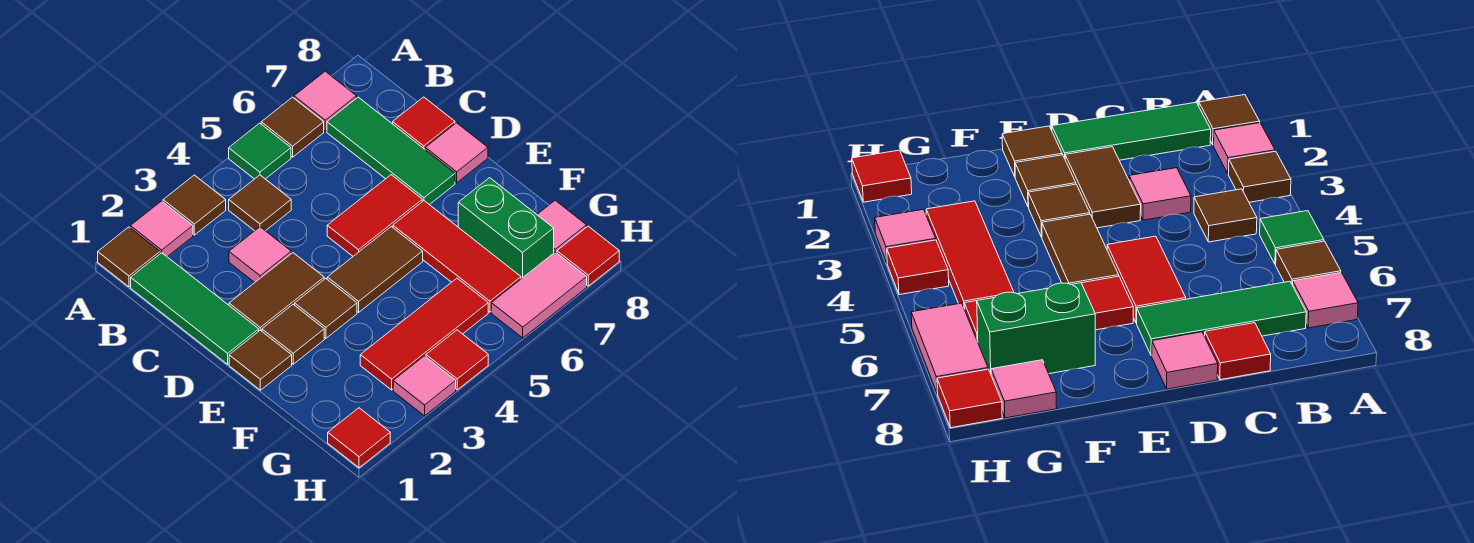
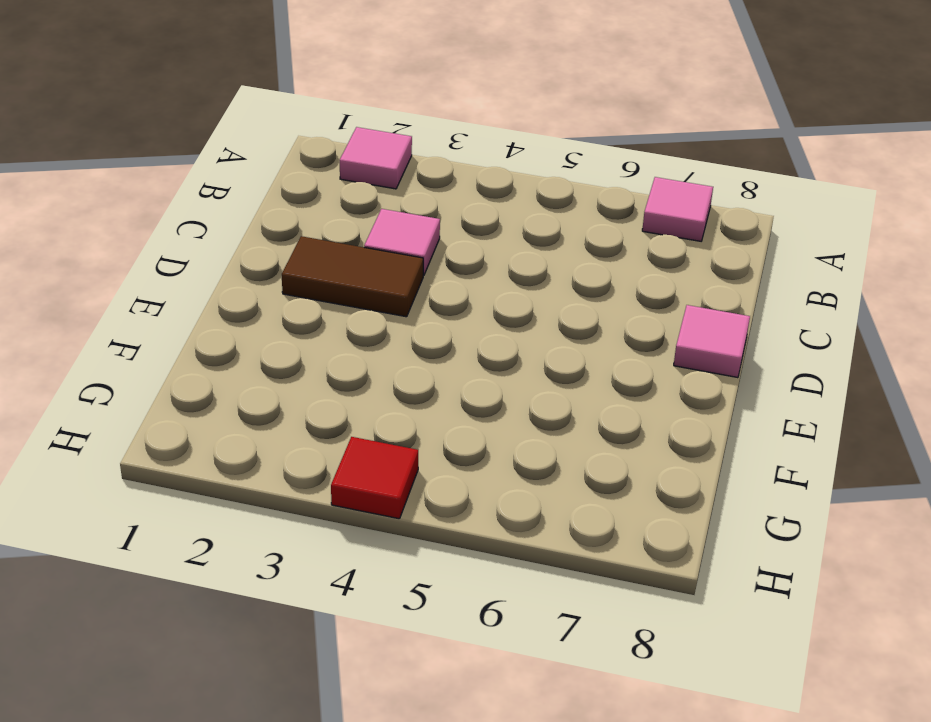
none -> brown 1x1 tile [98,227,160,287]
none -> brown 1x1 tile [163,175,226,235]
none -> green 1x1 tile [229,123,291,179]

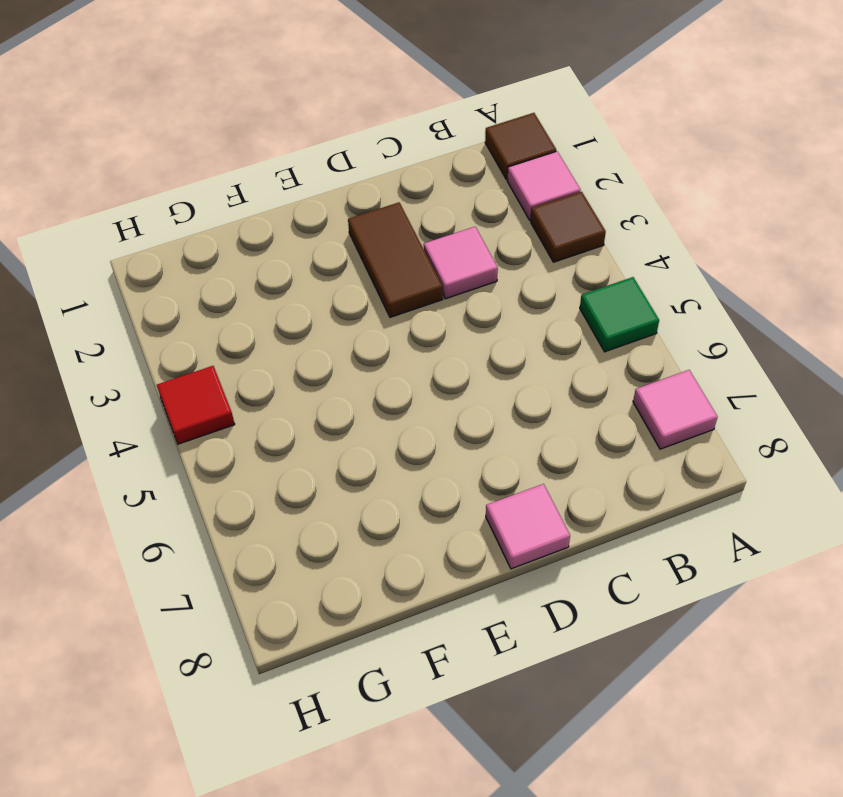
none -> brown 1x1 tile [261,97,324,157]
none -> green 1x3 tile [131,253,259,364]
none -> brown 1x1 tile [229,175,291,231]

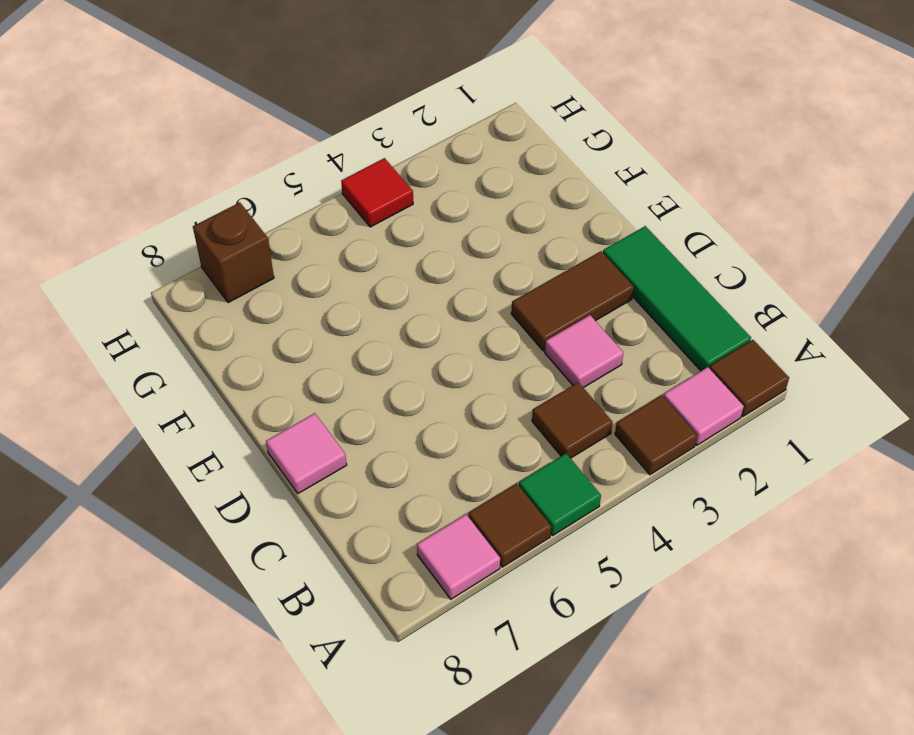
brown 1x1 brick [193,202,274,303] -> pink 1x2 tile [491,252,587,338]
none -> green 1x3 tile [327,97,455,205]
none -> red 1x1 tile [393,97,455,149]
none -> red 1x2 tile [327,175,422,256]

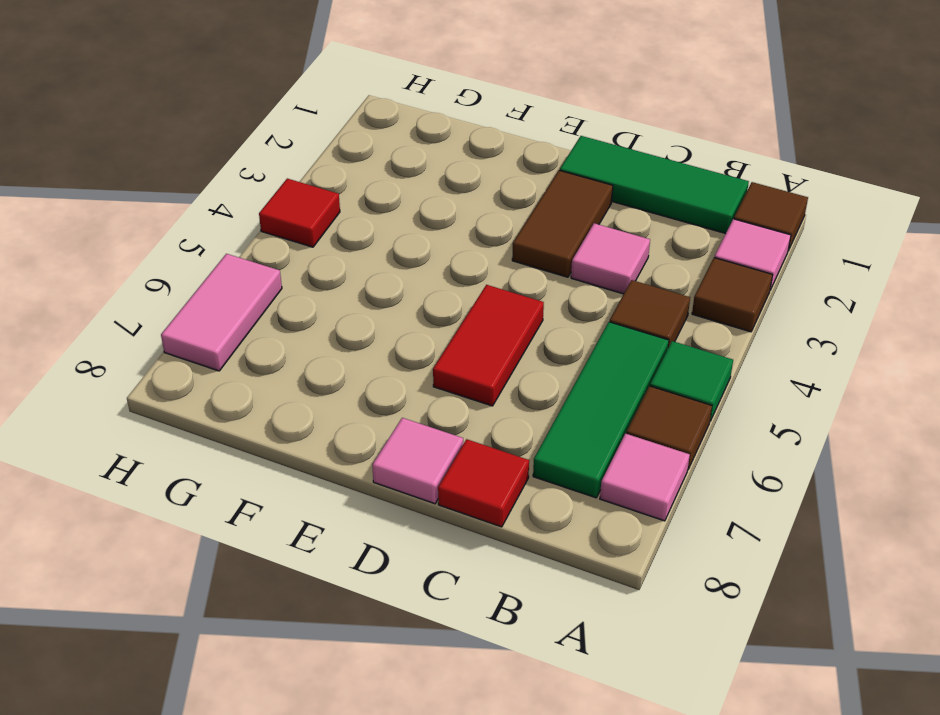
green 1x3 tile [533,322,669,498] -> green 1x3 tile turned to [327,97,455,205]
none -> brown 1x1 tile [229,330,292,390]
none -> brown 1x1 tile [262,305,324,364]
none -> brown 1x1 tile [295,279,357,338]

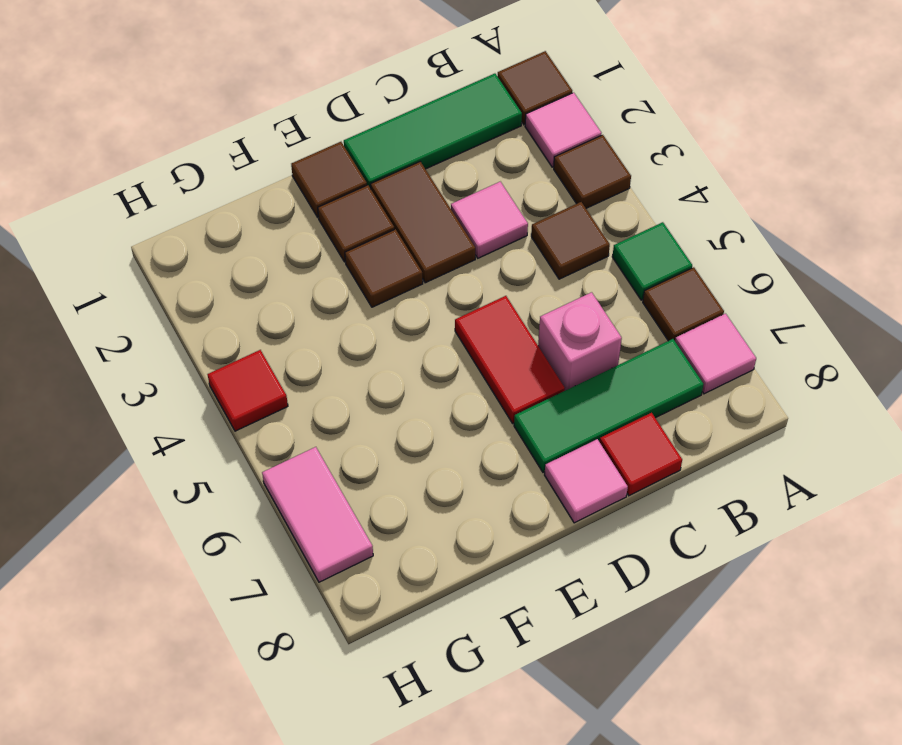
pink 1x1 brick [538,292,622,390] -> none
none -> brown 1x2 tile [327,227,423,312]
none -> red 1x3 tile [393,201,521,312]
none -> green 1x2 brick [458,178,554,279]

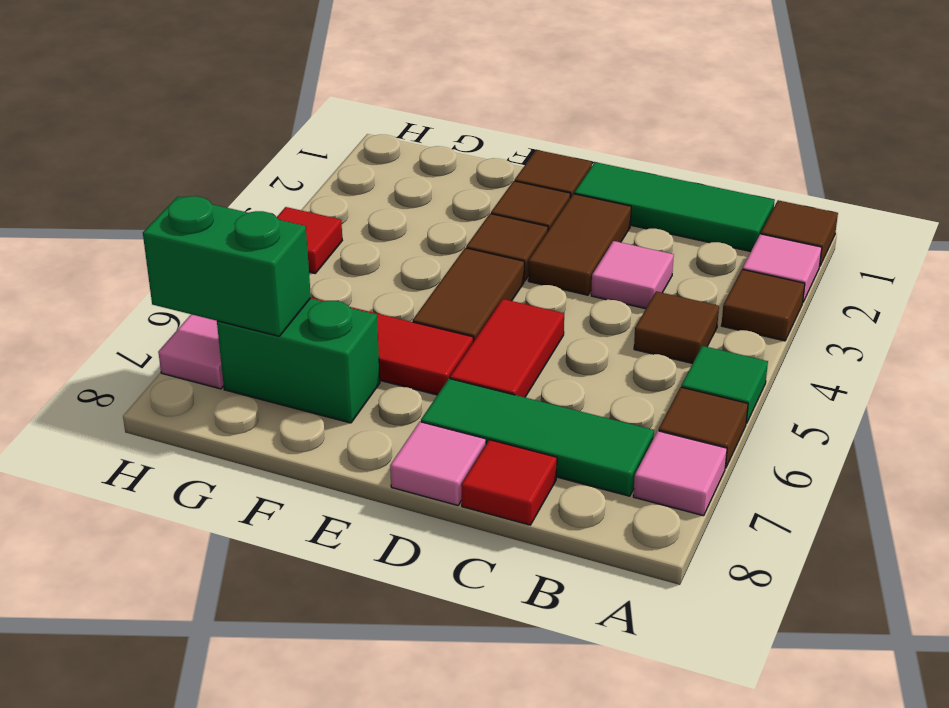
green 1x2 brick [143,196,311,336] -> none
none -> red 1x3 tile [360,278,488,390]
none -> pink 1x1 tile [537,200,587,253]
none -> red 1x1 tile [328,408,390,468]

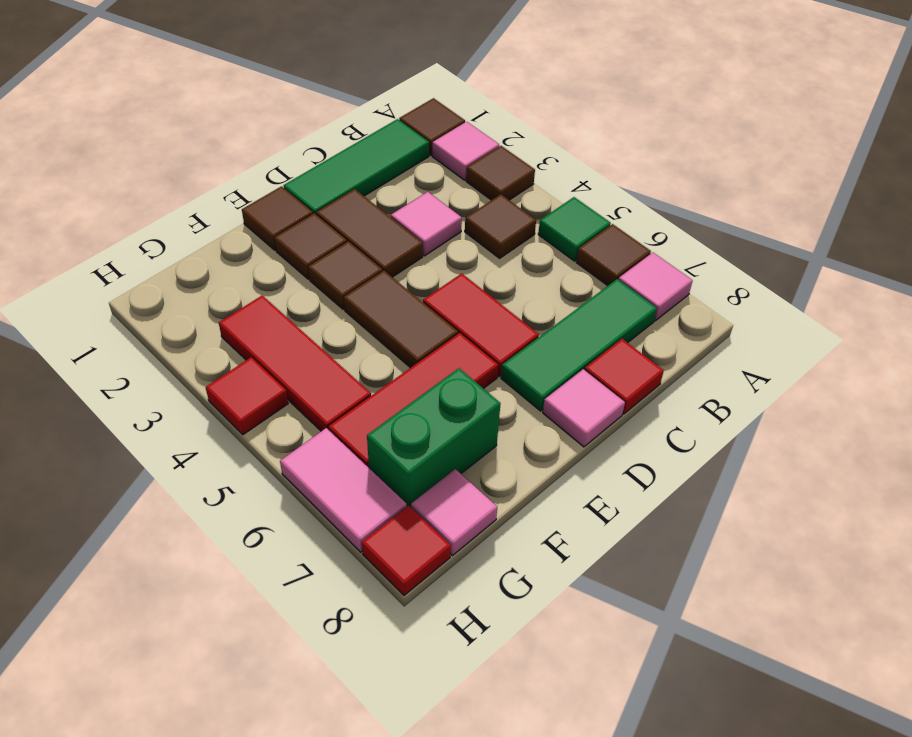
none -> red 1x1 tile [328,408,390,468]
none -> pink 1x1 tile [393,356,456,416]

